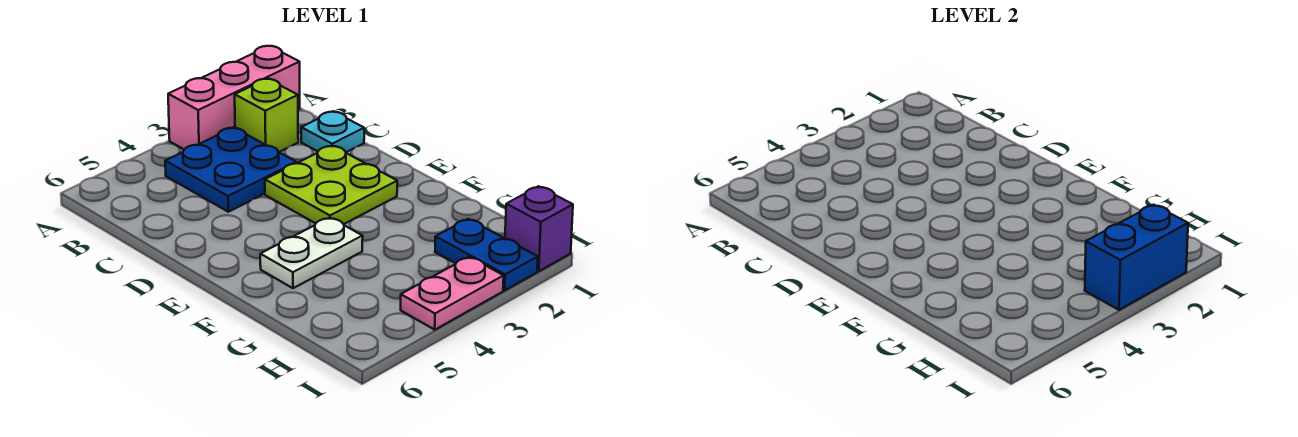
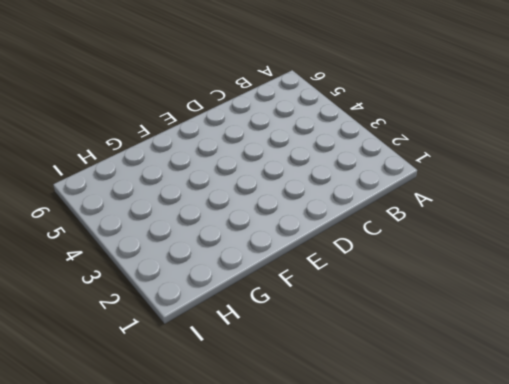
none -> pink 1x3 brick [168,46,300,149]
none -> lime 1x1 brick [235,79,298,152]

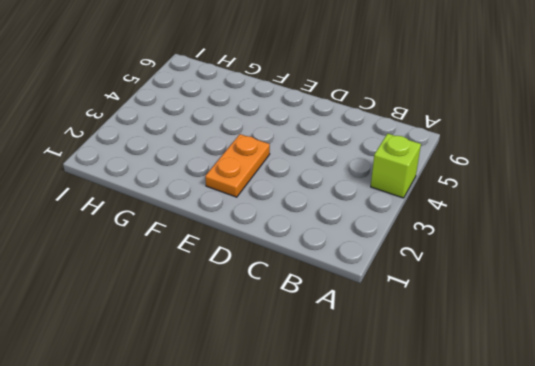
lime 1x1 brick [371,134,421,198] -> lime 1x1 brick moved to [235,79,298,152]
orange 1x2 plate [205,134,270,197] -> lime 2x2 plate [265,146,397,224]
none -> pink 1x3 brick [168,46,300,149]
none -> blue 2x2 plate [165,127,296,212]

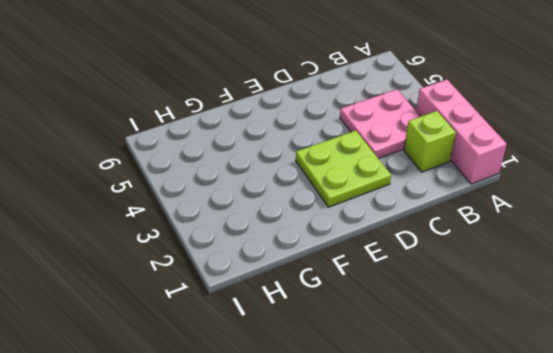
pink 2x2 plate [340,89,421,159] -> blue 2x2 plate [165,127,296,212]
none -> cyan 1x1 plate [301,112,364,152]
none -> white 1x2 plate [260,218,363,288]

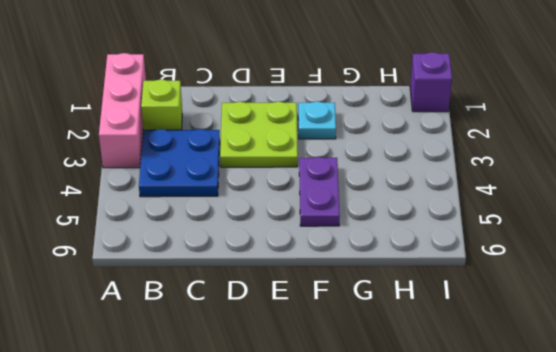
cyan 1x1 plate [298,102,336,139] -> cyan 1x1 plate moved to [301,112,364,152]
purple 1x2 plate [299,157,340,226] -> white 1x2 plate [260,218,363,288]
none -> blue 1x2 plate [435,219,538,290]
none -> pink 1x2 plate [401,257,504,330]

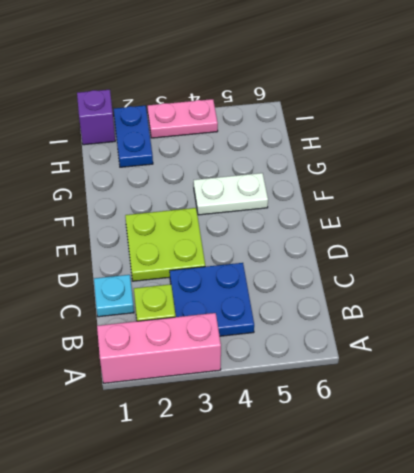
none -> blue 1x2 brick [1085,205,1188,310]

